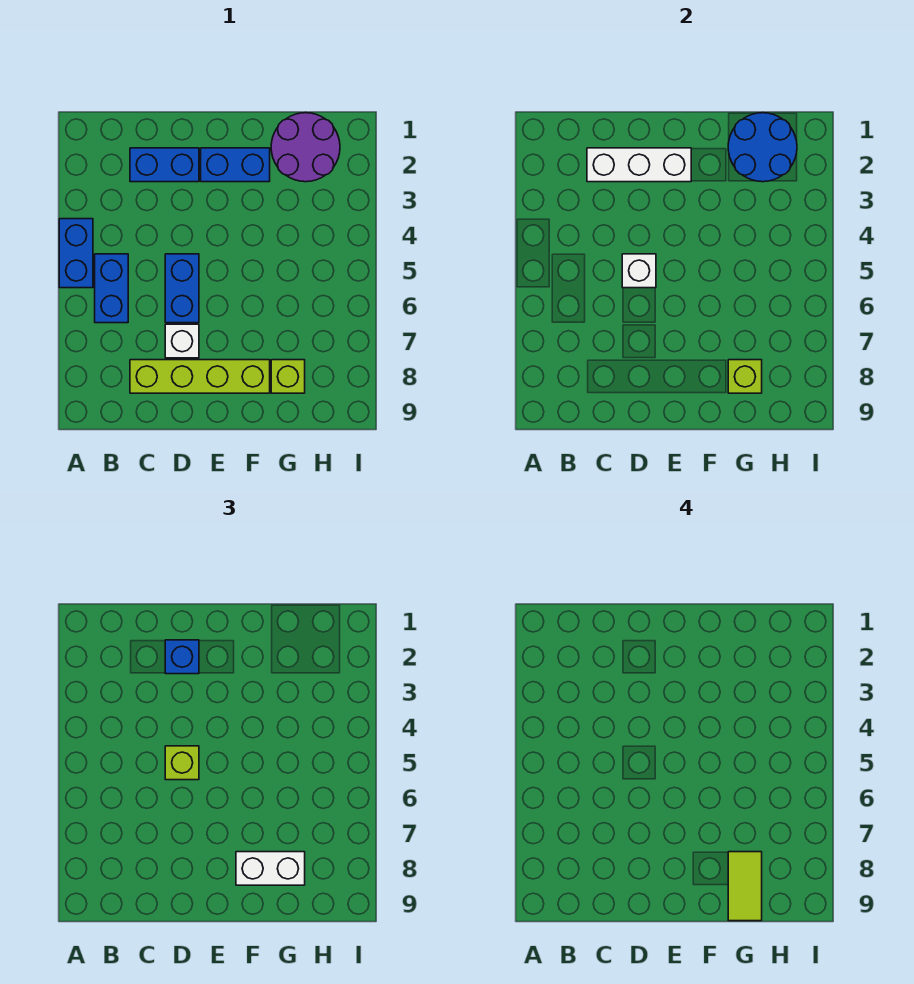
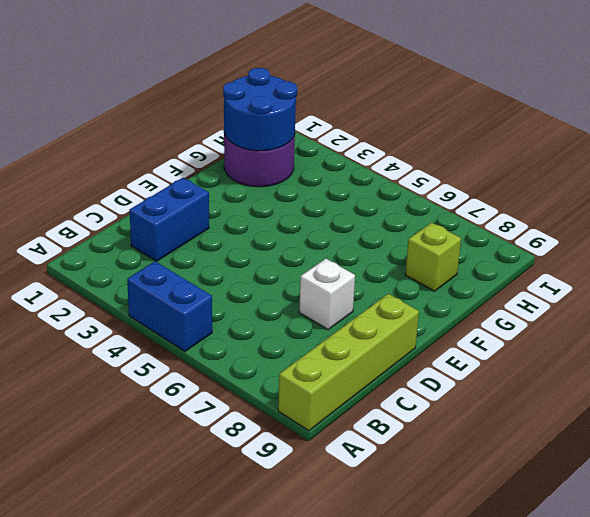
lime 1x4 brick [278,294,419,431] -> lime 1x4 brick moved to [130,360,270,393]
none -> blue 1x2 brick [95,254,128,323]
none -> blue 1x2 brick [165,254,199,323]
none -> blue 1x2 brick [201,148,270,182]

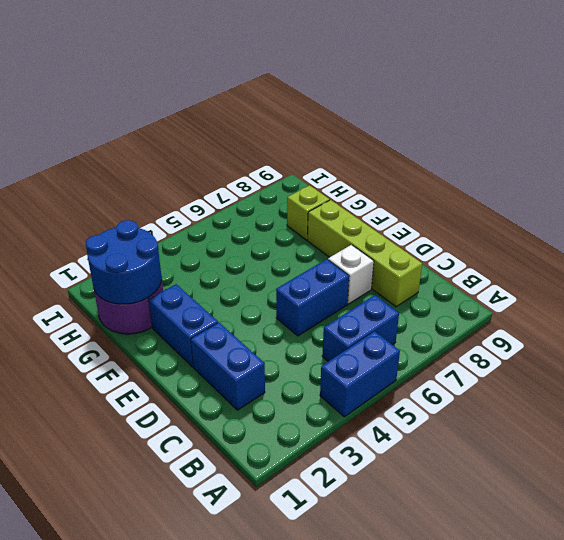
none -> white 1x3 brick [587,148,691,182]
none -> white 1x1 brick [622,254,656,288]
none -> lime 1x1 brick [728,360,762,393]

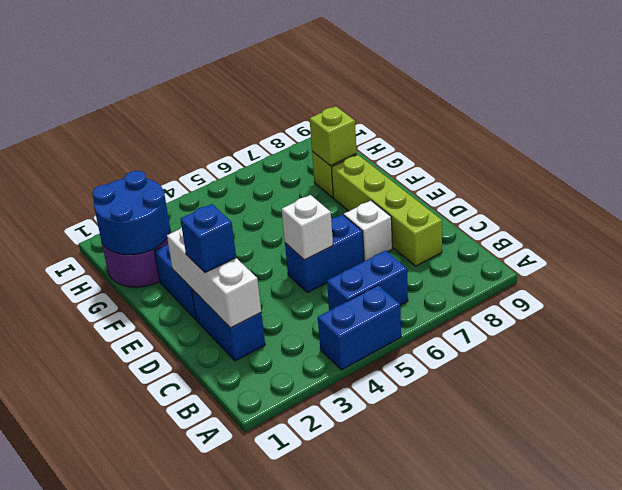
none -> lime 1x1 brick [165,746,199,780]
none -> white 1x2 brick [236,852,305,885]
none -> lime 1x2 tile [728,852,762,921]

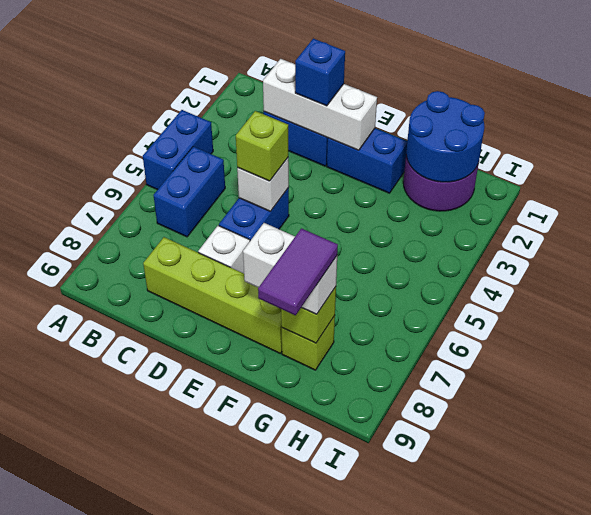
purple 1x2 tile [258,228,338,315] -> lime 1x2 tile [728,852,762,921]

